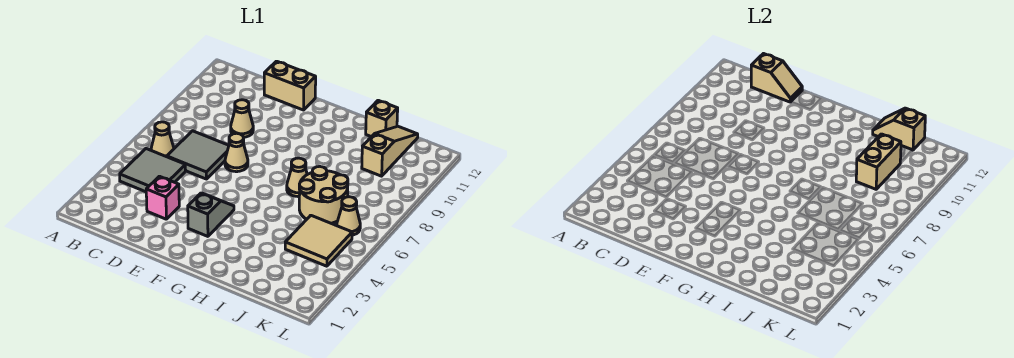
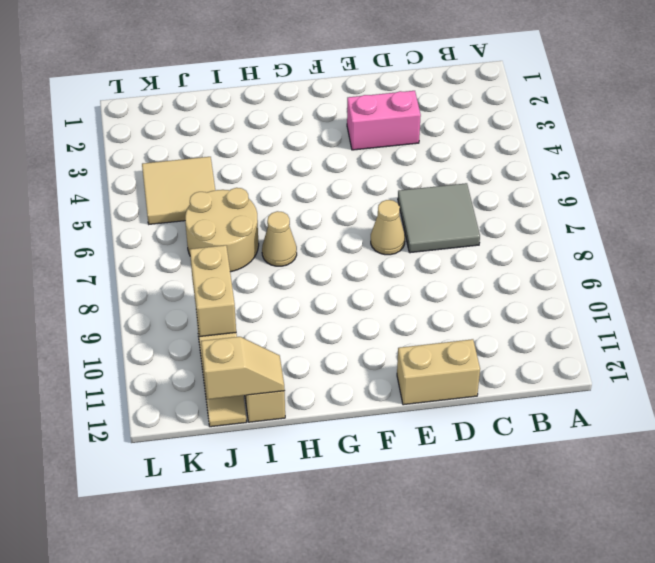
pink 1x2 brick [347,91,421,150] -> pink 1x1 brick [146,176,179,219]
none -> grey 2x2 tile [120,149,186,192]
none -> tan 1x1 cone [151,122,174,157]
none -> tan 1x1 cone [231,100,253,137]

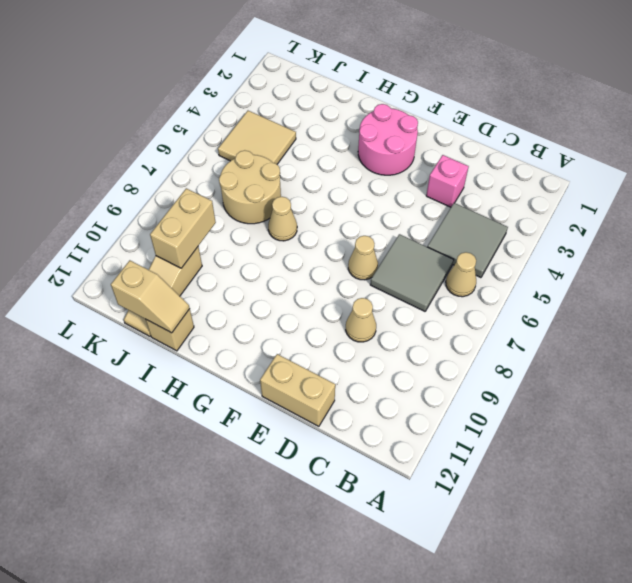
pink 2x2 round brick [358,104,418,175] -> grey 1x2 slope [188,193,234,236]
none -> tan 1x1 cone [337,197,360,235]
none -> tan 1x2 slope [751,54,802,102]

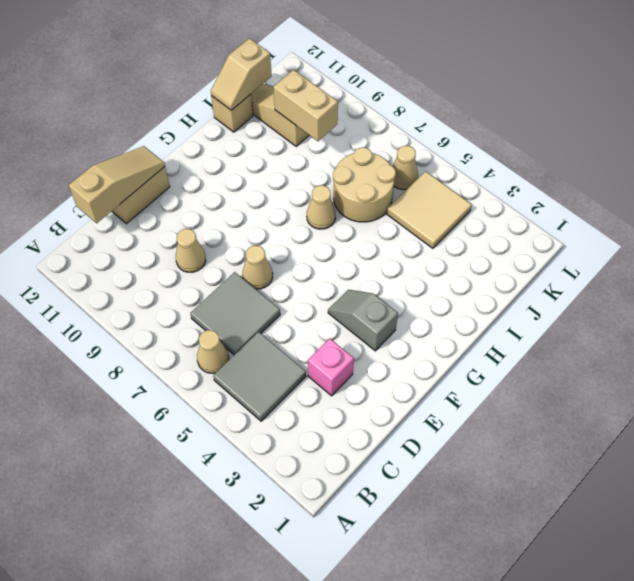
tan 1x3 slope [69,146,165,223] -> tan 1x2 slope [751,54,802,102]

